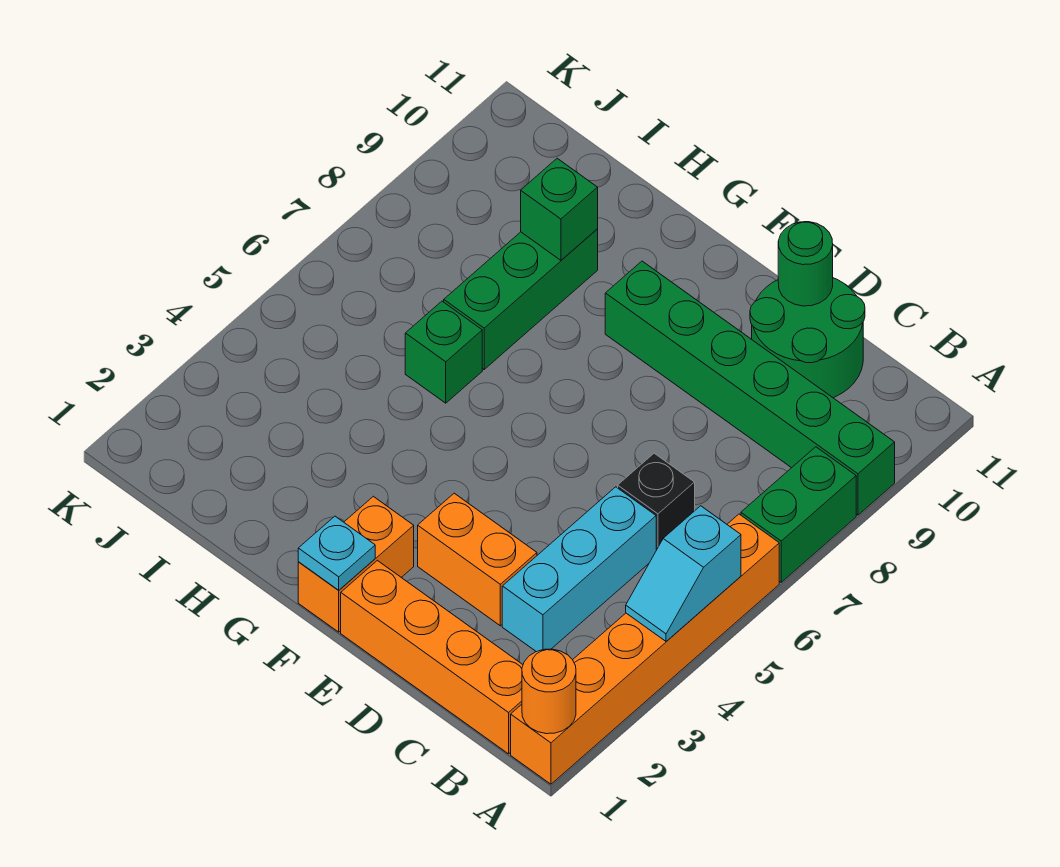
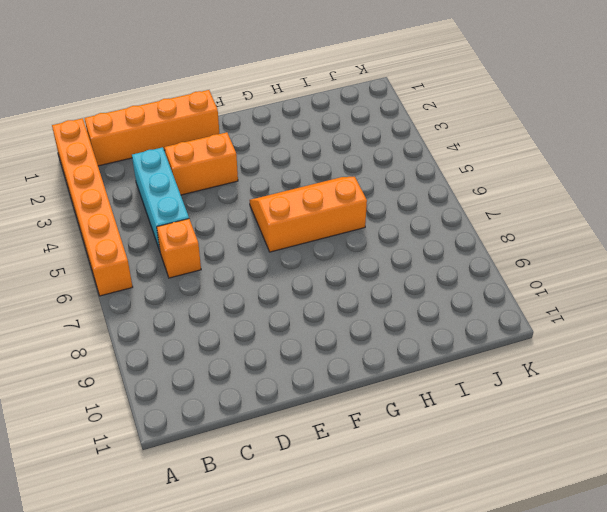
orange 1x1 brick [157,219,201,278] -> black 1x1 brick [618,453,695,550]
orange 2x3 slope [250,177,367,252] -> green 1x1 brick [405,301,482,403]
none -> green 1x2 brick [741,447,856,582]
none -> green 1x6 brick [605,261,895,515]
none -> green 2x2 round brick [750,278,865,398]

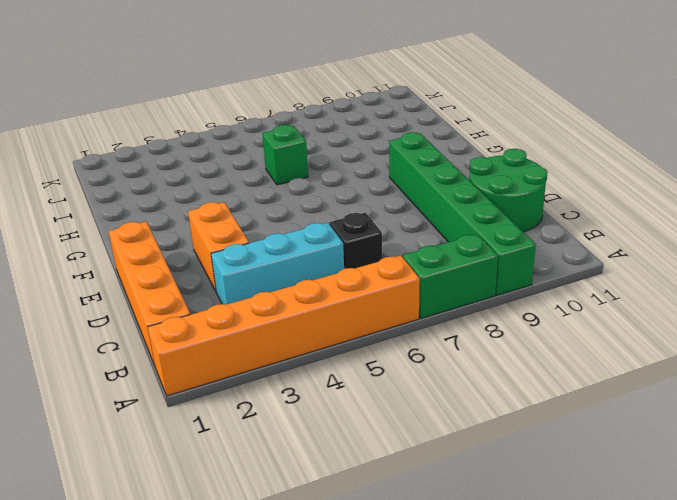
none -> orange 1x2 brick [298,496,414,632]
none -> green 1x3 brick [444,229,598,369]
none -> orange 1x1 round brick [522,649,576,734]

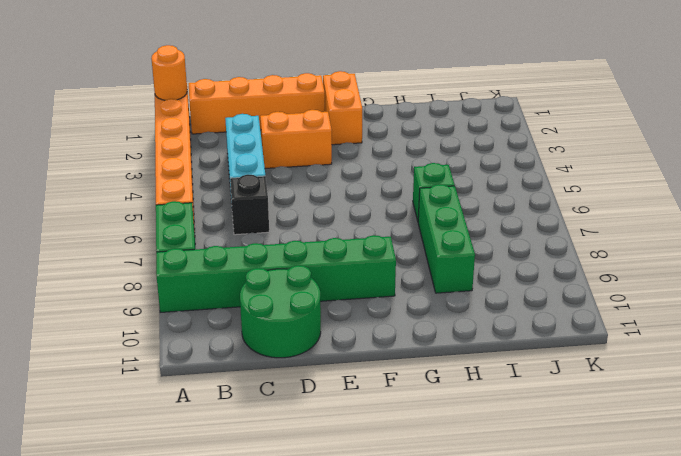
none -> cyan 1x2 slope [626,506,741,641]
none -> green 1x1 round brick [778,222,833,306]
none -> cyan 1x1 plate [298,516,375,590]

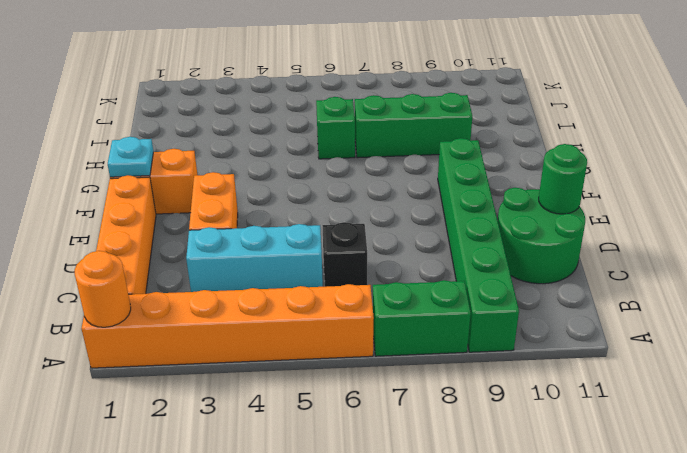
none -> cyan 1x2 slope [626,506,741,641]
none -> green 1x1 brick [521,158,598,260]

